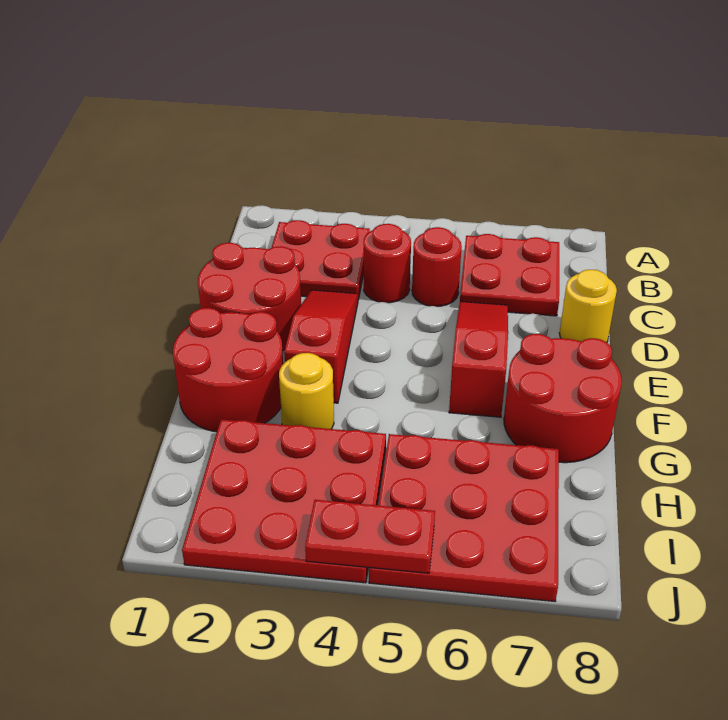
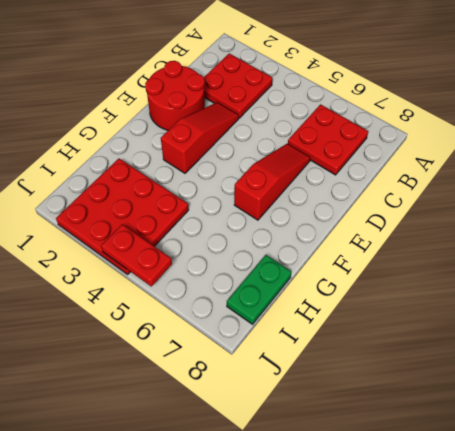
green 1x2 plate [227,255,291,324] -> none
none -> red 1x1 round brick [364,224,411,303]
none -> red 1x1 round brick [412,227,462,306]
none -> yellow 1x1 round brick [559,270,617,342]

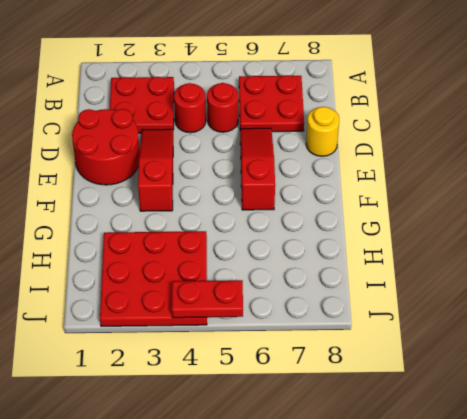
none -> red 2x2 round brick [173,308,283,432]
none -> red 2x2 round brick [504,334,622,463]
none -> yellow 1x1 round brick [279,353,334,429]

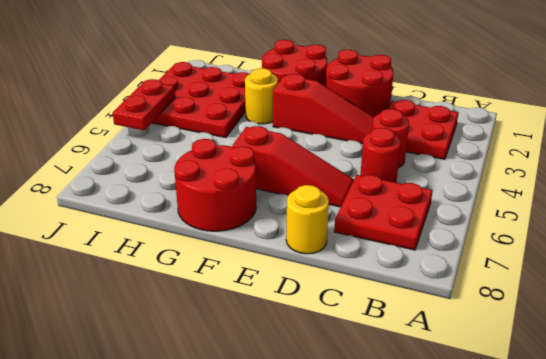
none -> red 3x3 plate [369,434,559,601]

